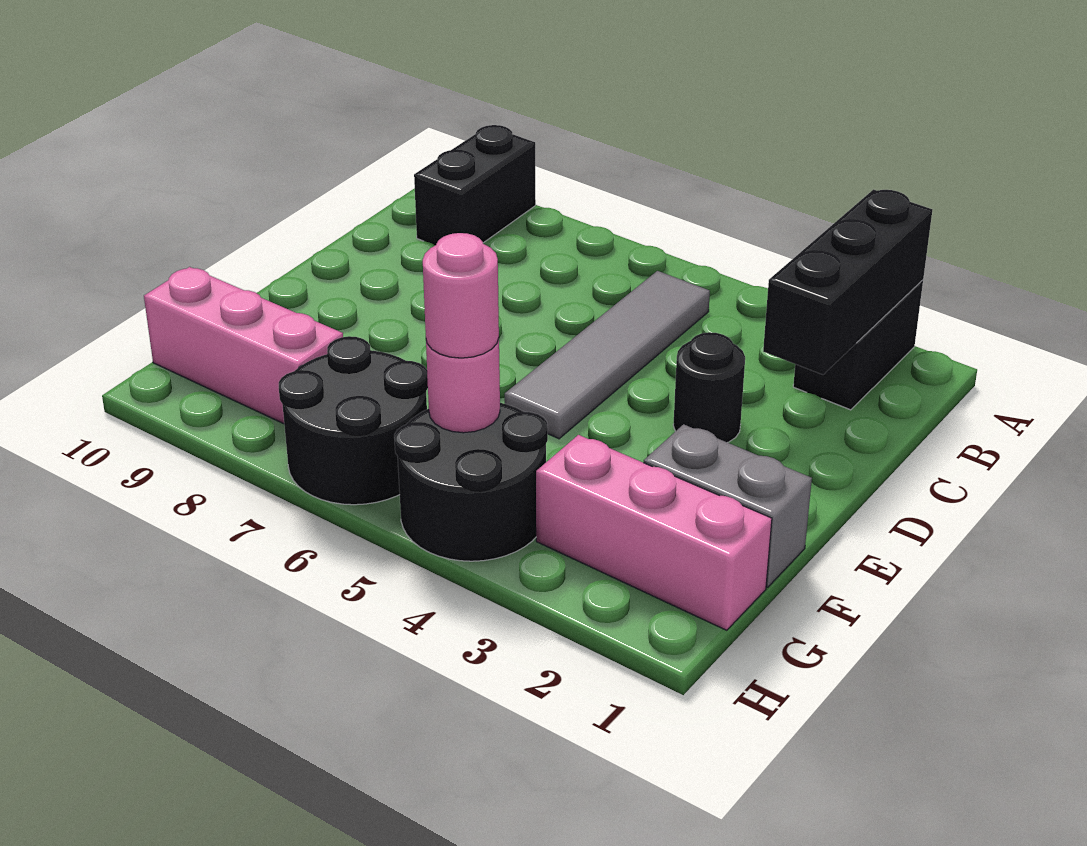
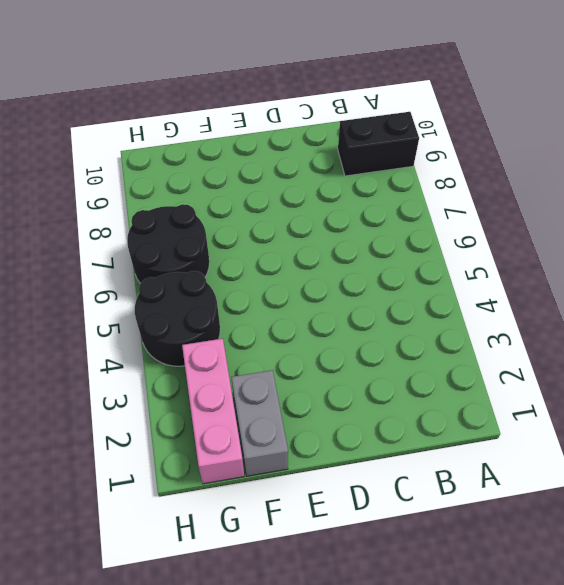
none -> black 1x2 brick [793,280,923,410]
none -> grey 1x4 tile [505,271,710,439]
none -> black 1x1 round brick [673,332,745,443]

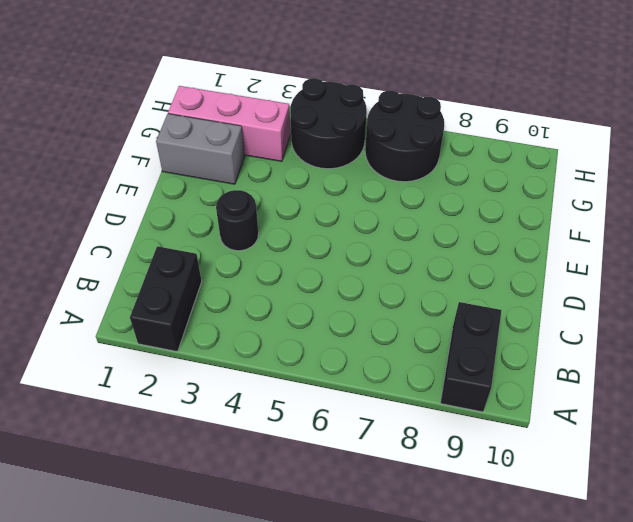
none -> grey 1x4 tile [505,271,710,439]
none -> pink 1x3 brick [144,267,343,424]
none -> black 1x3 brick [763,190,932,375]

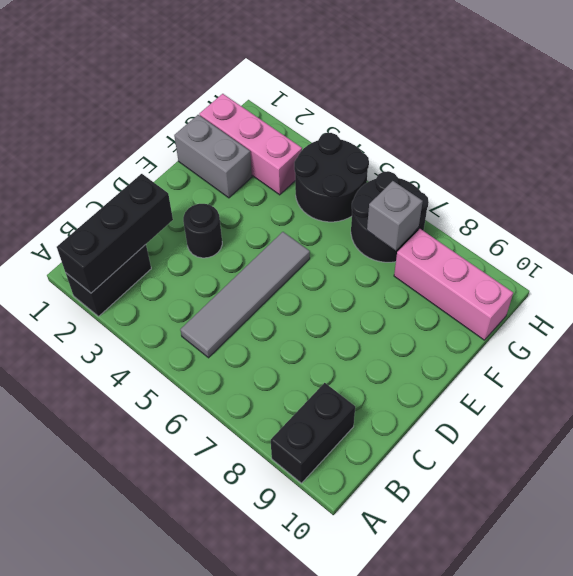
grey 1x1 brick [367,181,423,250] -> none
none -> pink 1x1 round brick [426,339,500,433]
none -> pink 1x1 round brick [423,233,499,358]

